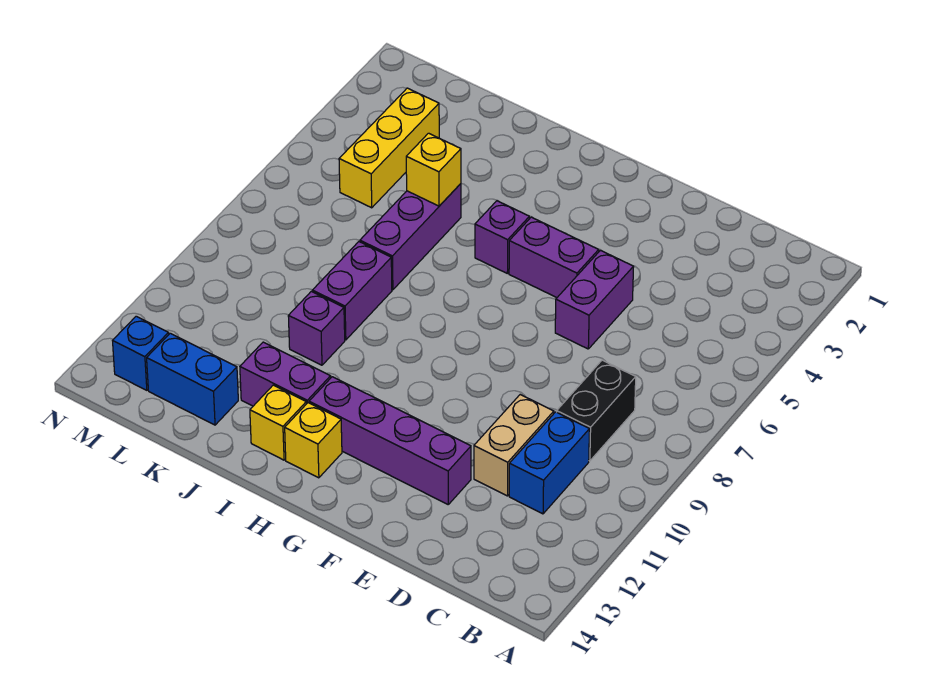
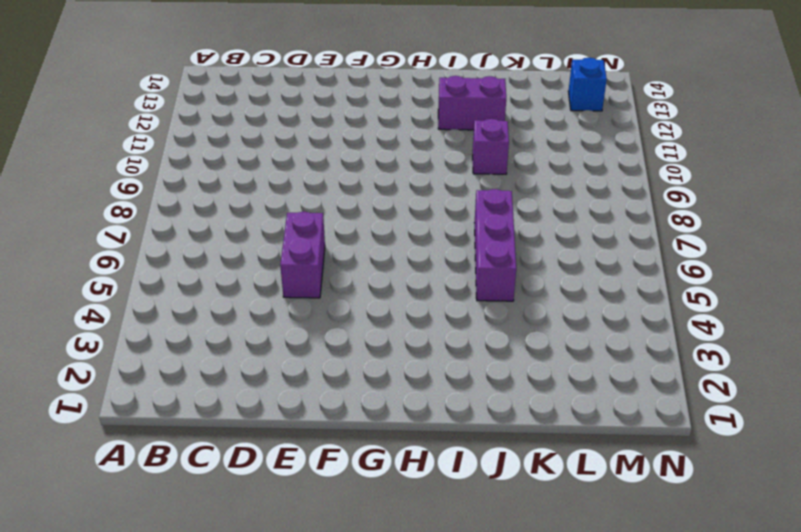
none -> black 1x2 brick [557,360,636,461]
none -> blue 1x2 brick [509,412,589,514]
none -> tan 1x2 brick [474,395,554,496]

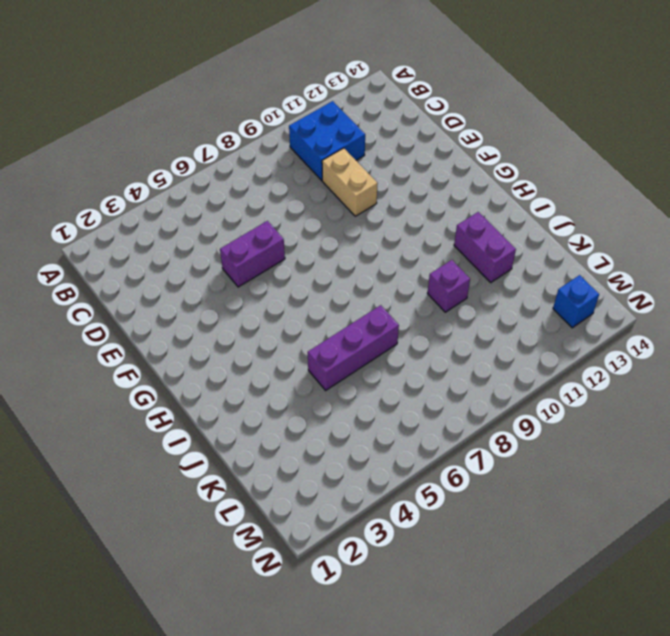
blue 2x2 brick [289,101,365,180] -> blue 1x2 brick [509,412,589,514]
tan 1x2 brick [322,148,378,216] -> tan 1x2 brick turned to [474,395,554,496]
none -> black 1x2 brick [557,360,636,461]
none -> purple 1x4 brick [309,377,471,504]
none -> purple 1x2 brick [509,217,599,298]

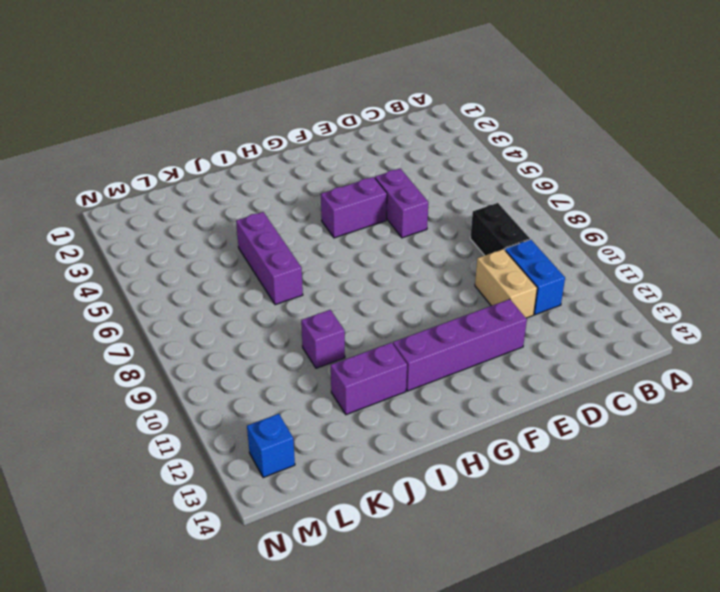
none -> purple 1x1 brick [475,201,529,273]
none -> yellow 1x1 brick [285,403,342,478]
none -> yellow 1x1 brick [250,385,306,460]

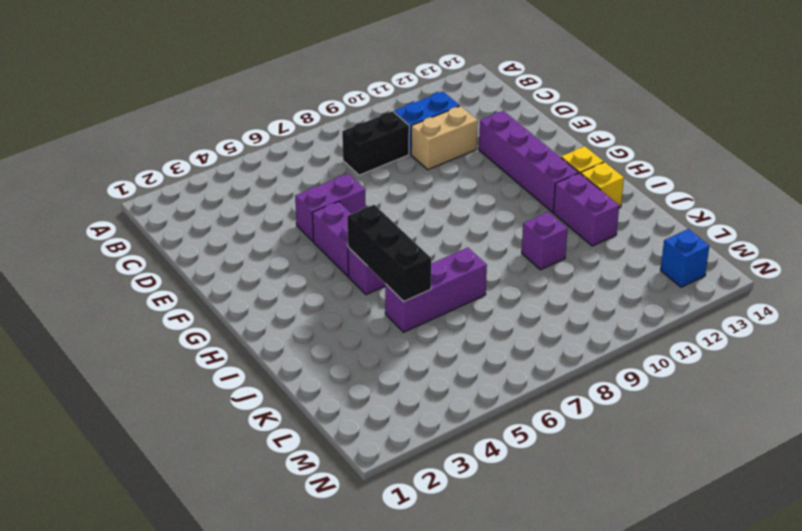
black 1x3 brick [347,205,431,301] -> yellow 1x1 brick [406,133,461,206]
none -> purple 1x2 brick [312,242,392,340]
none -> blue 1x2 brick [147,333,238,425]
none -> yellow 1x3 brick [339,88,439,208]

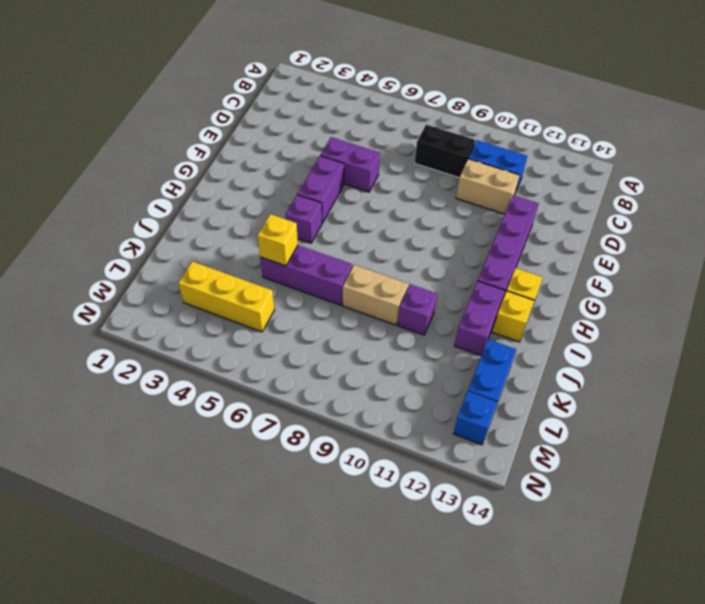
tan 1x2 brick [343,265,409,325] -> purple 1x2 brick [312,242,392,340]

